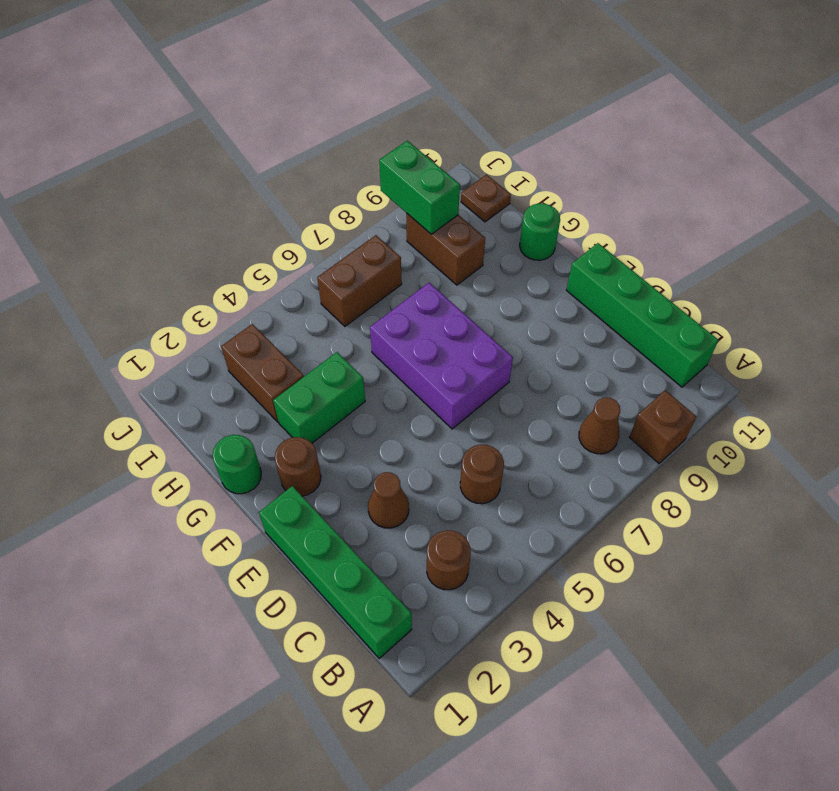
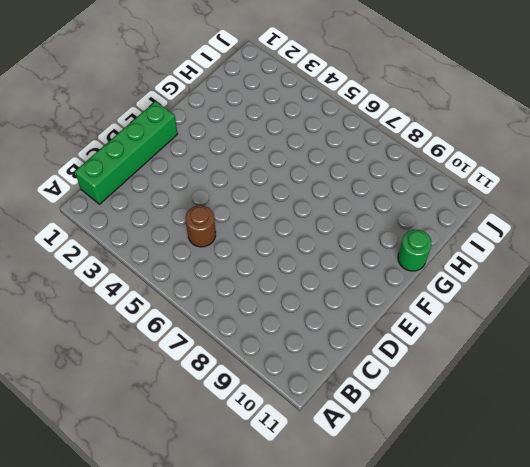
none -> brown 1x1 brick [629,390,697,463]
none -> brown 1x1 round brick [427,530,471,590]
none -> brown 1x1 cone [579,398,620,454]

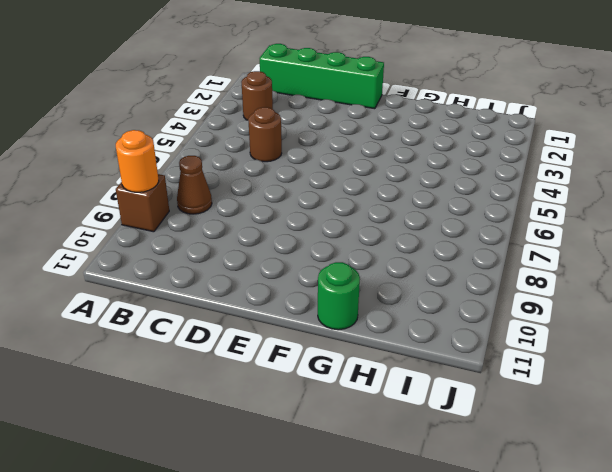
orange 1x1 round brick [116,130,159,192] -> none
none -> green 1x4 brick [566,243,718,387]
none -> brown 1x1 cone [368,472,409,528]
none -> purple 2x3 brick [370,283,513,429]

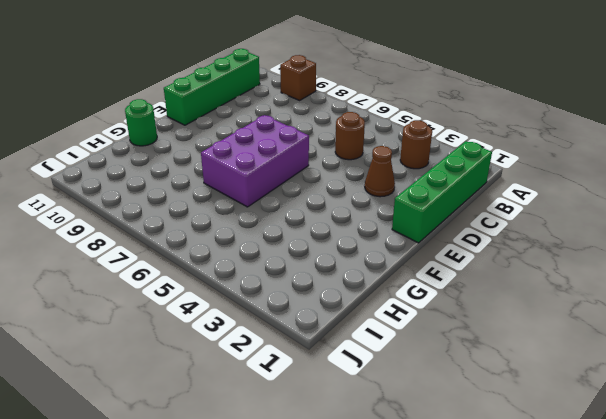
none -> brown 1x1 cone [579,398,620,454]
none -> brown 1x1 round brick [275,437,321,496]
none -> green 1x1 round brick [213,435,261,494]

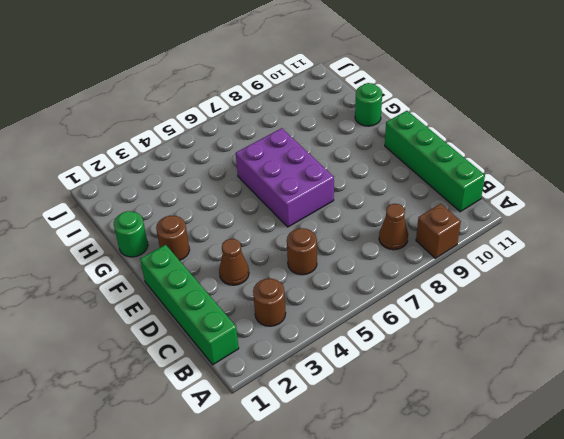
none -> green 1x2 brick [273,352,365,443]
none -> brown 1x2 brick [221,324,304,422]
none -> brown 1x2 brick [406,213,485,285]

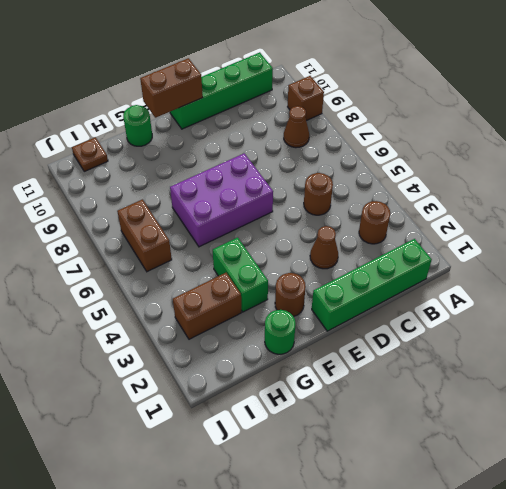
brown 1x2 brick [140,58,203,118] -> brown 1x2 brick moved to [406,213,485,285]
none -> green 1x2 brick [379,141,460,234]

